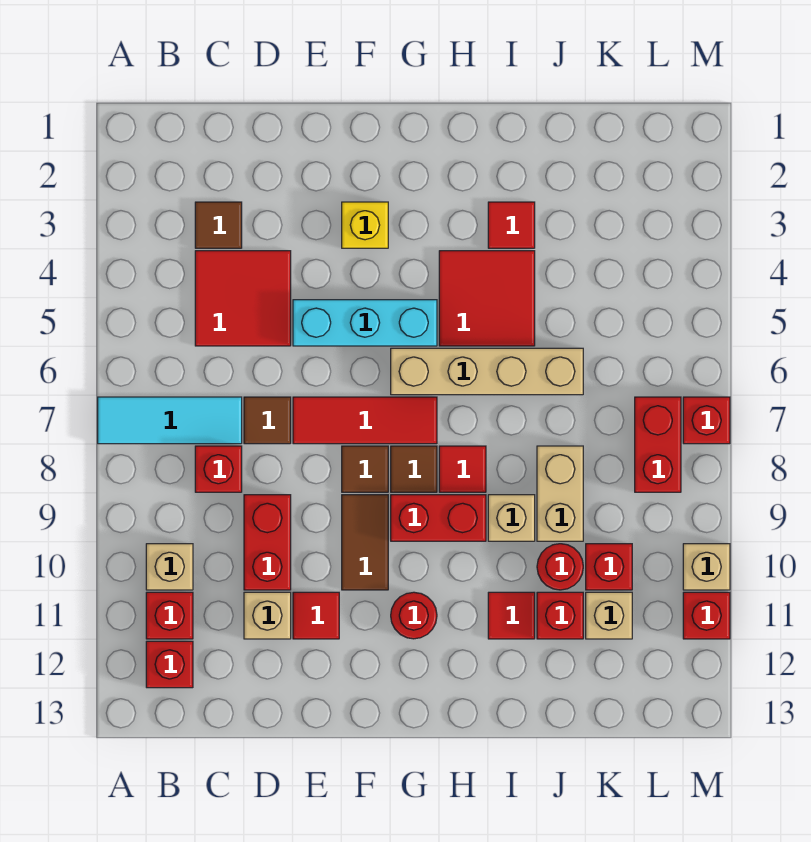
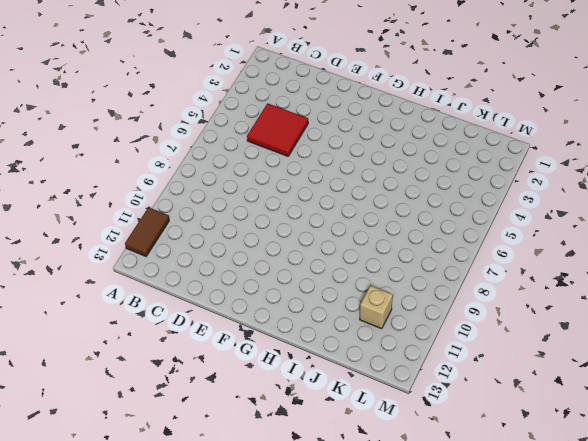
brown 1x2 tile [125,208,169,256] -> brown 1x2 tile moved to [342,495,388,590]
none -> cyan 1x3 tile [98,397,242,444]
none -> tan 1x1 brick [146,544,193,590]
none -> red 1x1 brick [146,592,193,639]
none -> red 1x1 brick [146,641,193,688]

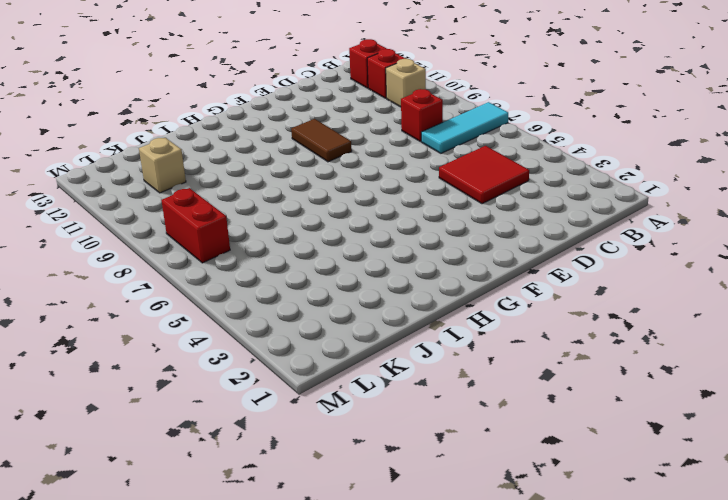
none -> brown 1x1 tile [195,202,242,248]
none -> brown 1x1 tile [244,397,291,444]
none -> red 1x2 brick [244,495,291,590]
none -> tan 1x1 brick [244,592,291,639]

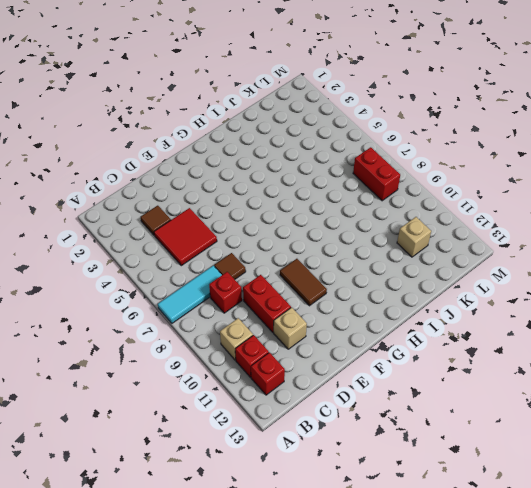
none -> cyan 1x3 brick [293,300,437,346]
none -> red 1x3 tile [293,397,437,444]
none -> red 1x1 tile [293,592,339,639]
none -> yellow 1x1 brick [342,202,388,248]

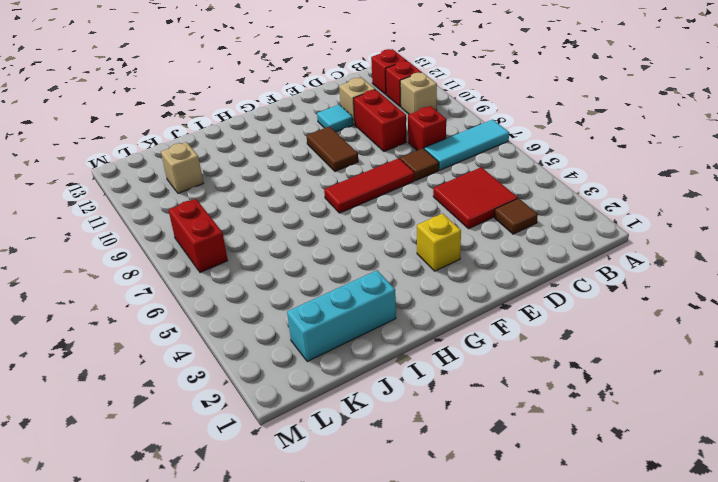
cyan 1x1 tile [317,105,353,132] -> red 1x1 tile [293,592,339,639]
cyan 1x3 brick [287,270,396,362] -> cyan 1x3 brick moved to [293,300,437,346]
none -> brown 1x1 tile [342,446,388,492]
none -> tan 1x4 brick [391,348,583,395]
none -> brown 1x1 tile [391,446,437,492]
none -> red 1x2 brick [391,495,486,541]

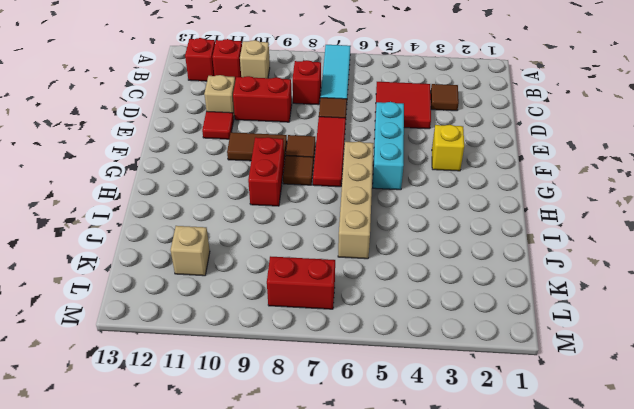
none -> red 1x1 round brick [391,592,437,639]
none -> red 2x2 tile [439,251,535,346]
none -> red 1x1 tile [439,446,486,492]
none -> red 1x1 tile [488,202,535,248]

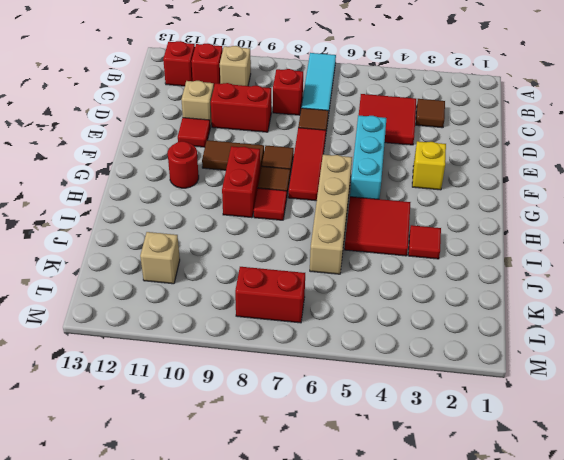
none -> tan 1x1 brick [488,495,535,541]
none -> red 1x1 tile [488,592,535,639]
none -> tan 1x2 brick [537,446,583,541]
none -> red 1x1 round brick [537,544,583,590]

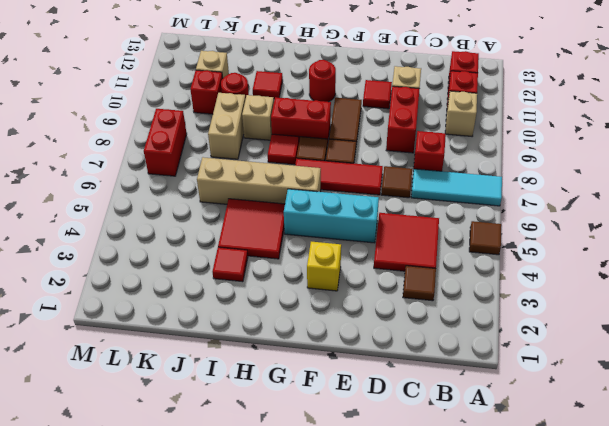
brown 1x1 tile [469,221,501,255] -> none
none -> red 1x1 brick [537,592,583,639]
none -> red 1x1 brick [683,397,730,444]
none -> tan 1x1 brick [683,544,730,590]
none -> red 1x1 brick [683,592,730,639]

